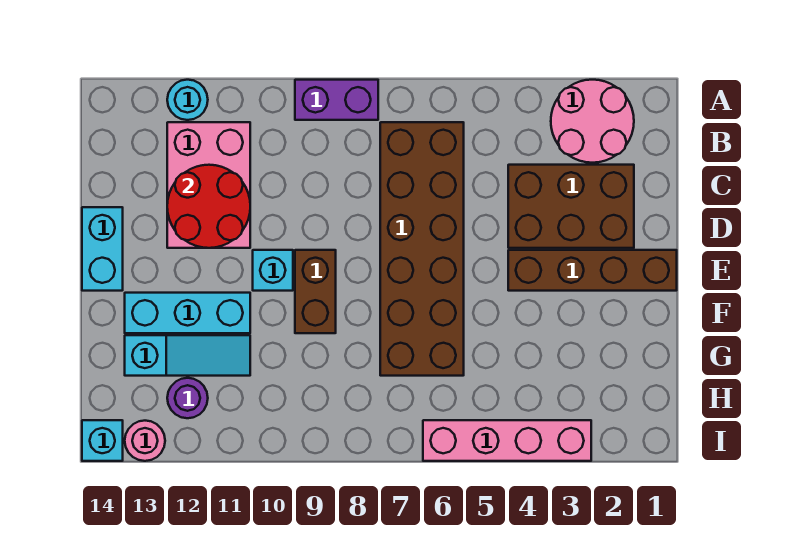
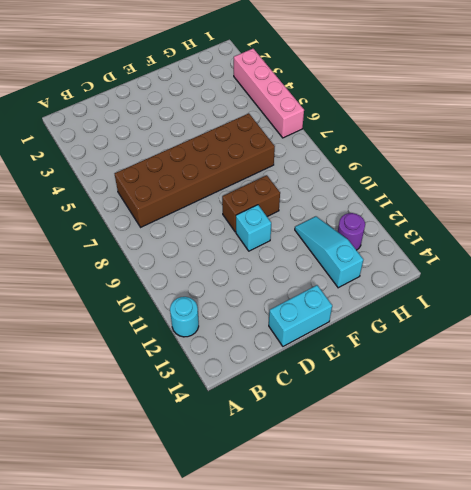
none -> pink 2x2 round brick [551,80,634,163]
none -> purple 1x2 brick [295,80,378,120]
none -> pink 2x3 brick [167,122,250,248]

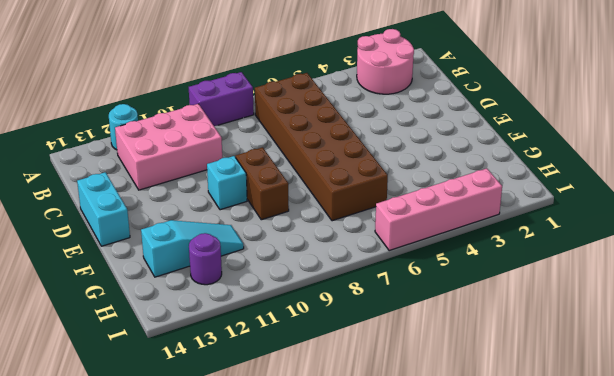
pink 2x3 brick [115,104,222,190] -> pink 2x3 brick turned to [167,122,250,248]
none -> brown 2x3 brick [508,165,634,248]
none -> brown 1x4 brick [508,250,677,291]
none -> cyan 1x3 brick [125,293,250,333]

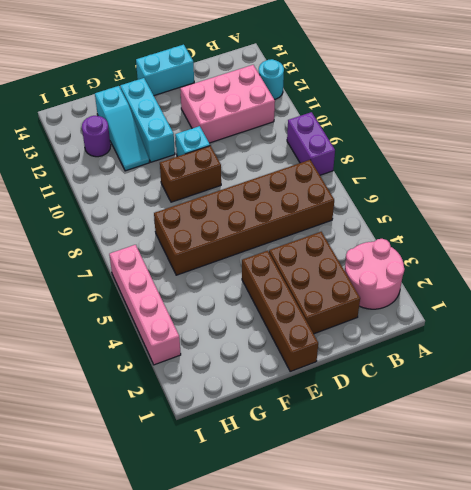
none -> pink 1x1 round brick [125,421,165,461]
none -> cyan 1x1 brick [82,420,123,461]
none -> red 2x2 round brick [167,165,250,248]

